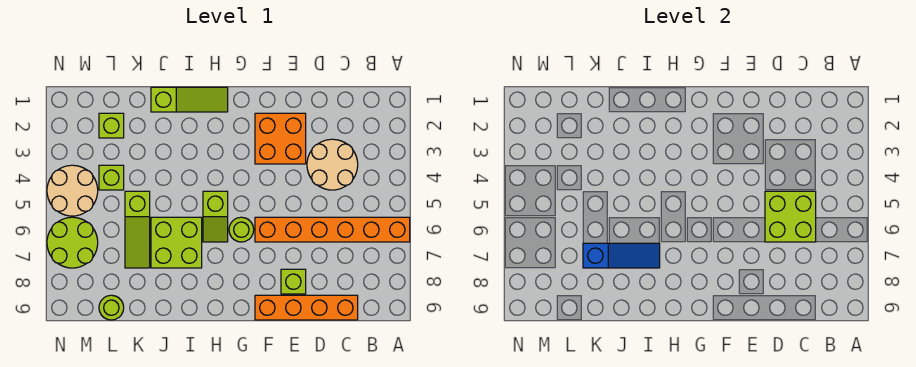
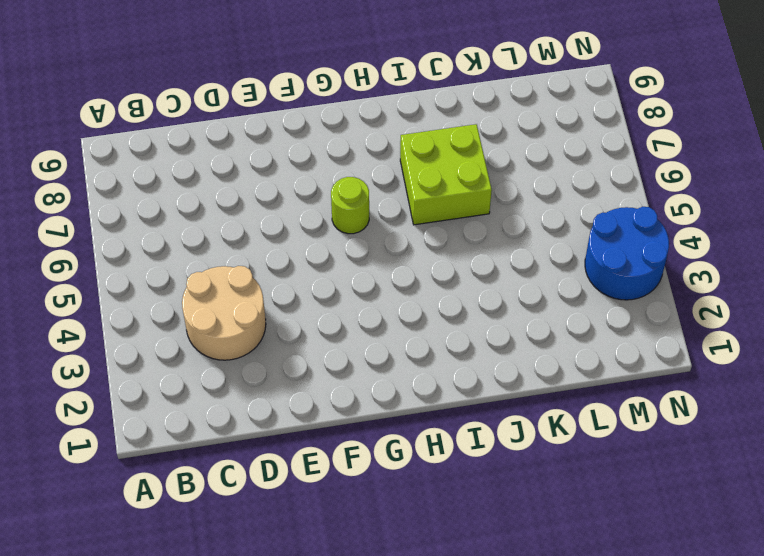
blue 2x2 round brick [585,207,669,300] -> tan 2x2 round brick [47,165,98,216]
none -> orange 1x6 brick [255,217,410,242]
none -> orange 1x4 brick [255,295,358,320]
none -> orange 2x2 brick [255,113,306,164]

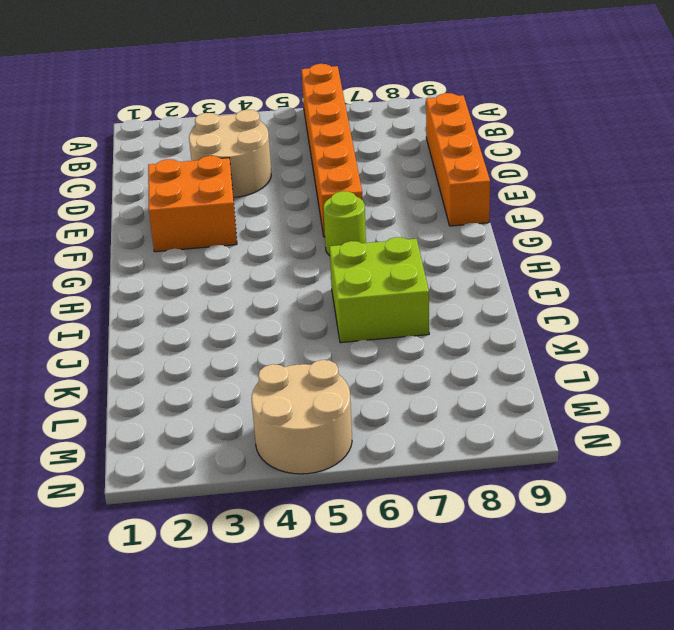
none -> lime 1x1 brick [281,269,306,294]
none -> lime 1x3 slope [151,87,228,112]
none -> lime 1x2 slope [203,191,228,242]

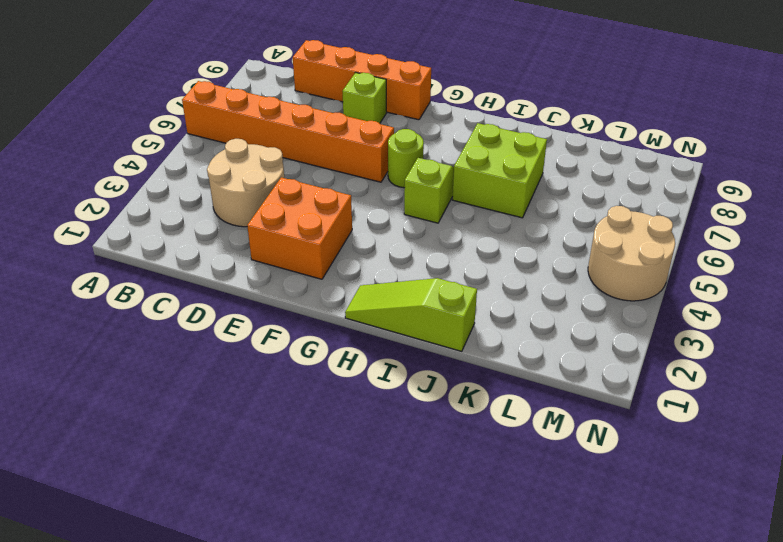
none -> lime 1x3 slope [125,191,150,268]
none -> lime 1x1 brick [99,113,124,138]
none -> lime 1x1 brick [99,165,124,190]

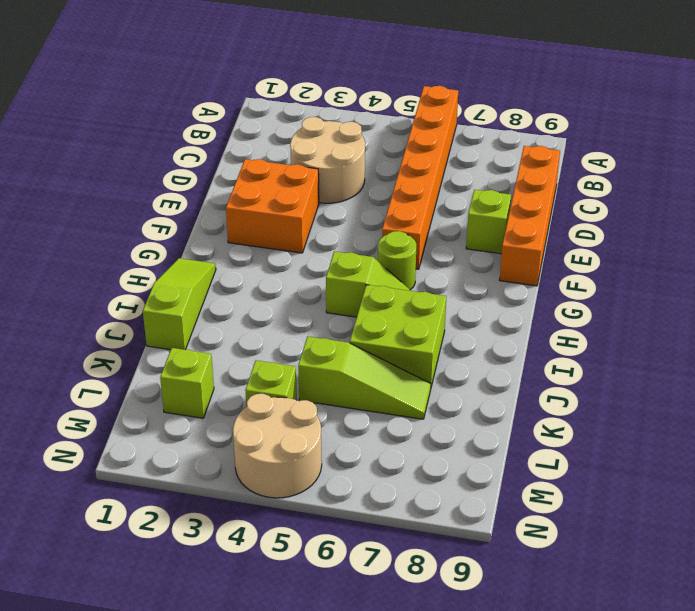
none -> lime 1x1 round brick [99,295,124,320]
none -> lime 2x2 round brick [47,217,98,268]
none -> lime 2x2 brick [765,191,816,242]

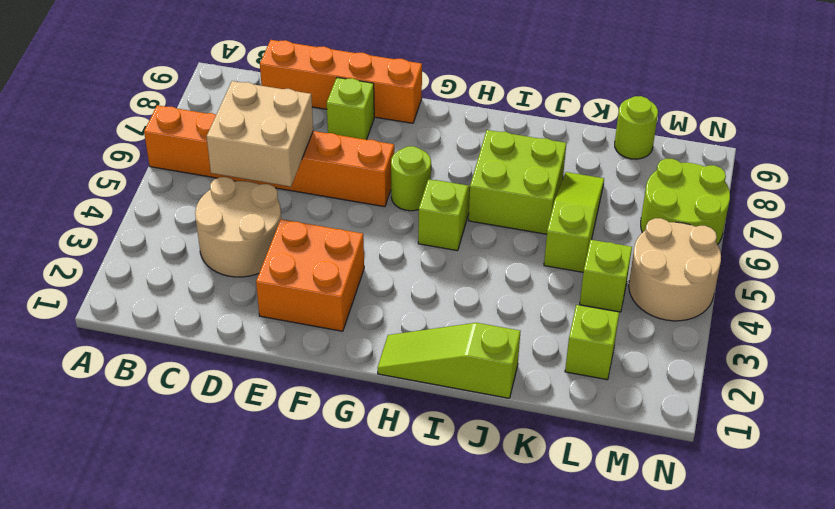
tan 2x2 brick [207,81,313,187] -> lime 2x2 brick [765,191,816,242]
none -> blue 1x3 slope [583,243,660,268]

